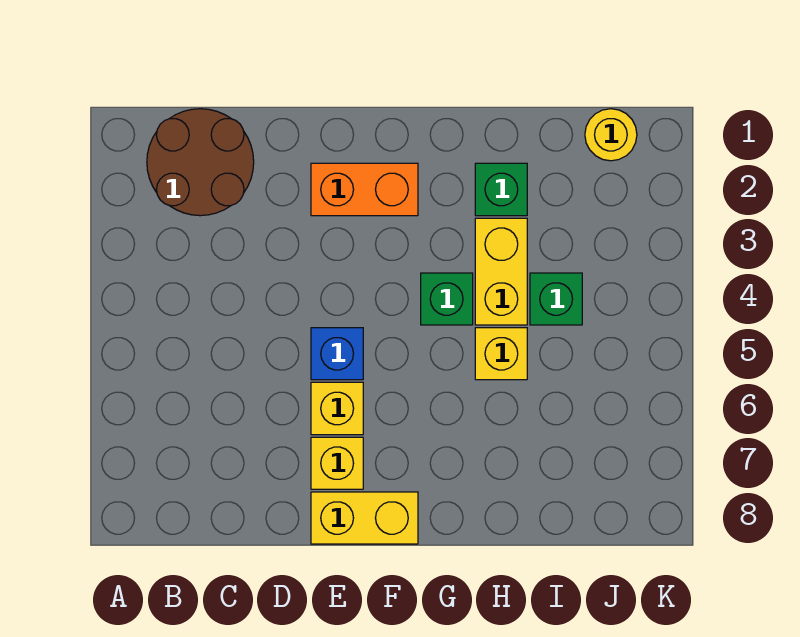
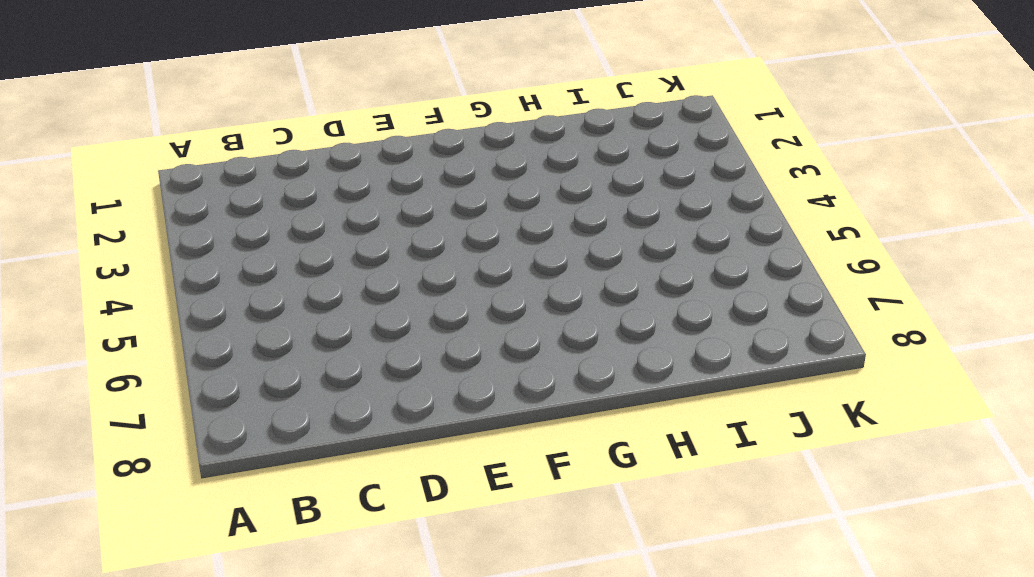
none -> brown 2x2 round brick [147,109,254,216]
none -> orange 1x2 brick [311,163,418,216]
none -> blue 1x1 brick [311,328,363,380]

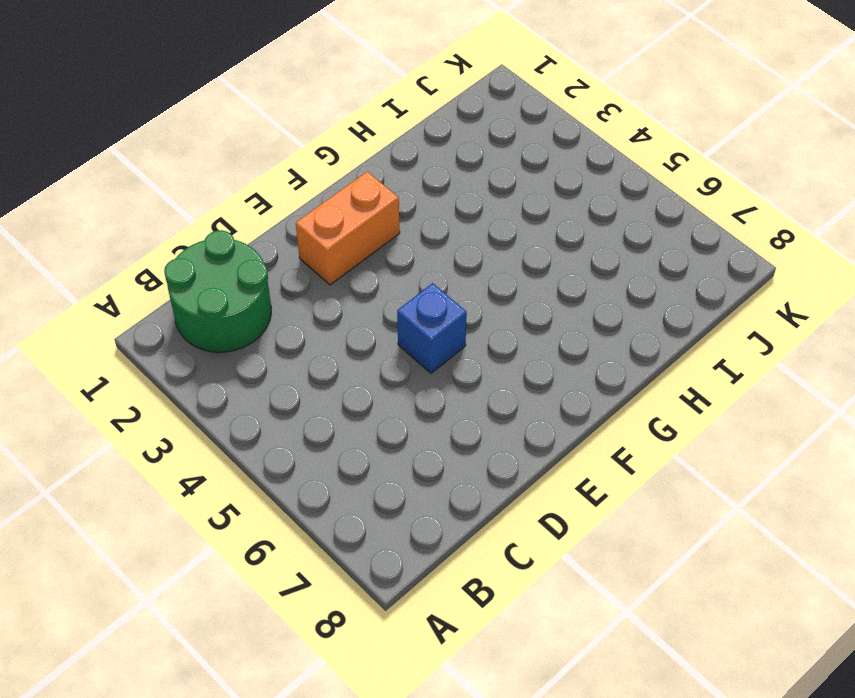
green 2x2 round brick [164,230,271,352] -> brown 2x2 round brick [147,109,254,216]
none -> yellow 1x1 brick [311,382,363,435]
none -> yellow 1x1 brick [311,437,363,489]
none -> yellow 1x2 brick [311,492,418,544]

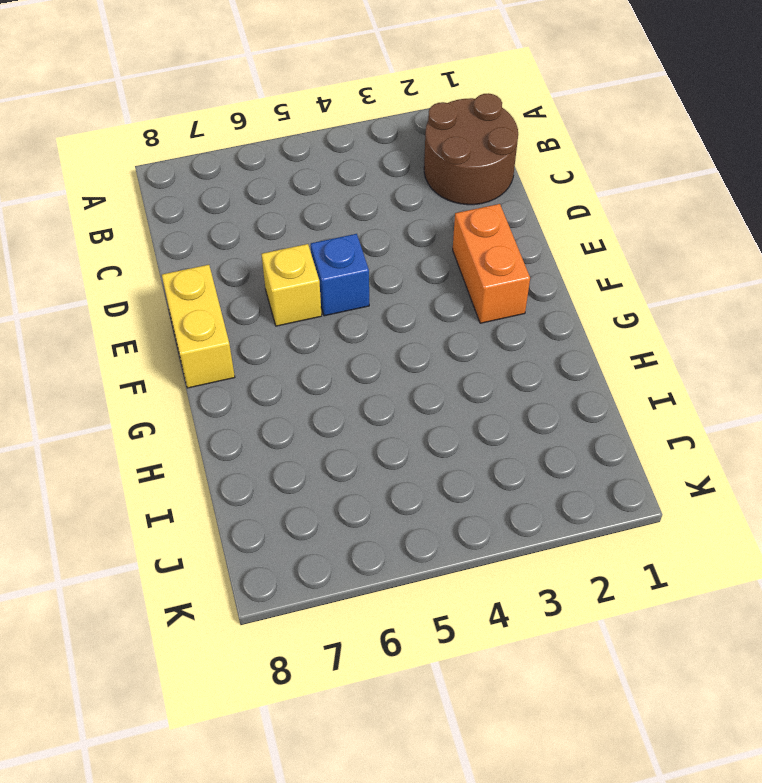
none -> yellow 1x1 brick [311,437,363,489]
none -> green 1x1 brick [421,273,473,325]
none -> green 1x1 brick [475,163,527,216]

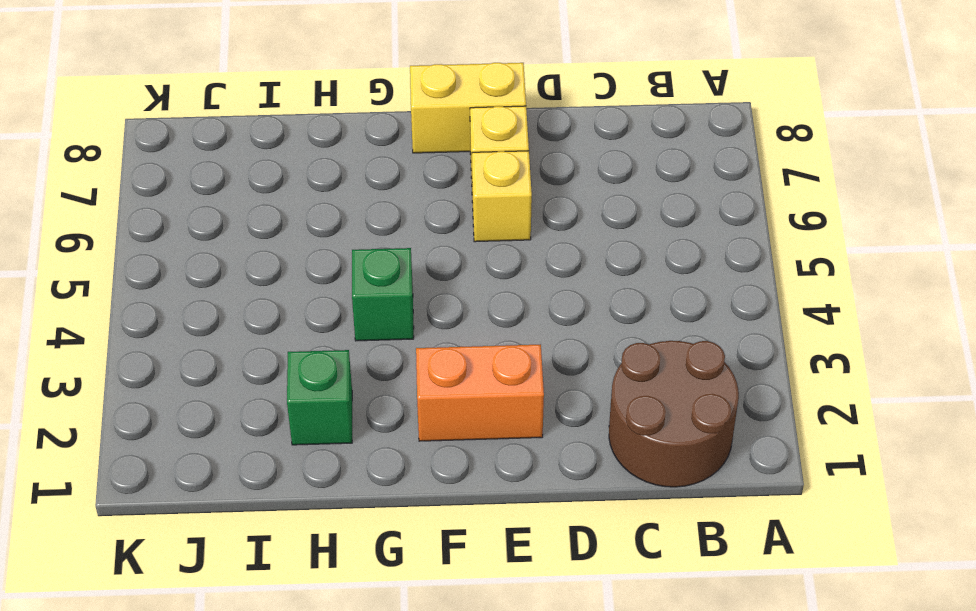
none -> blue 1x1 brick [311,328,363,380]
none -> yellow 1x2 brick [475,218,527,325]
none -> yellow 1x1 brick [475,328,527,380]

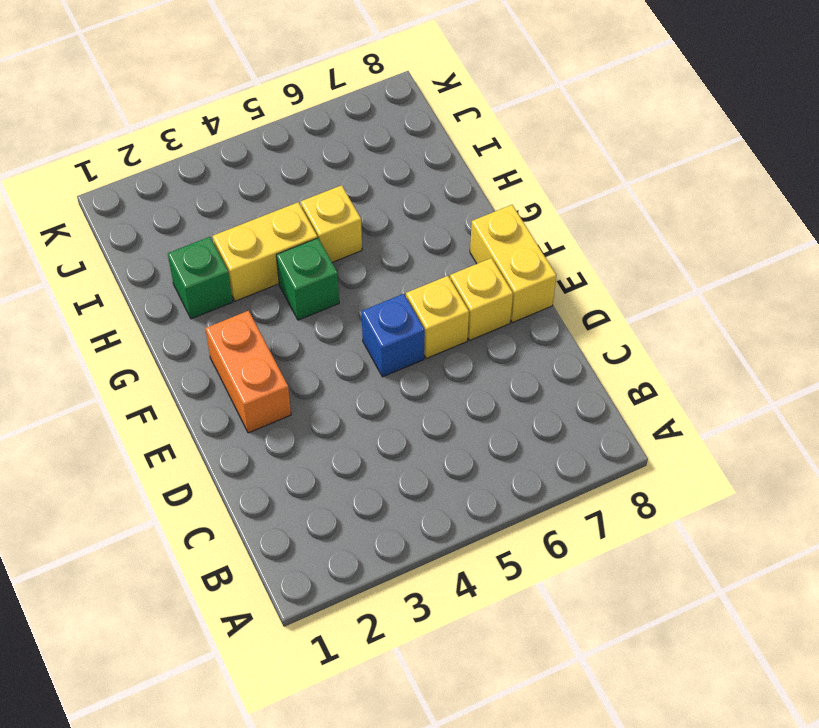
none -> brown 2x2 round brick [147,109,254,216]
none -> green 1x1 brick [530,273,582,325]
none -> yellow 1x1 round brick [585,109,637,161]

